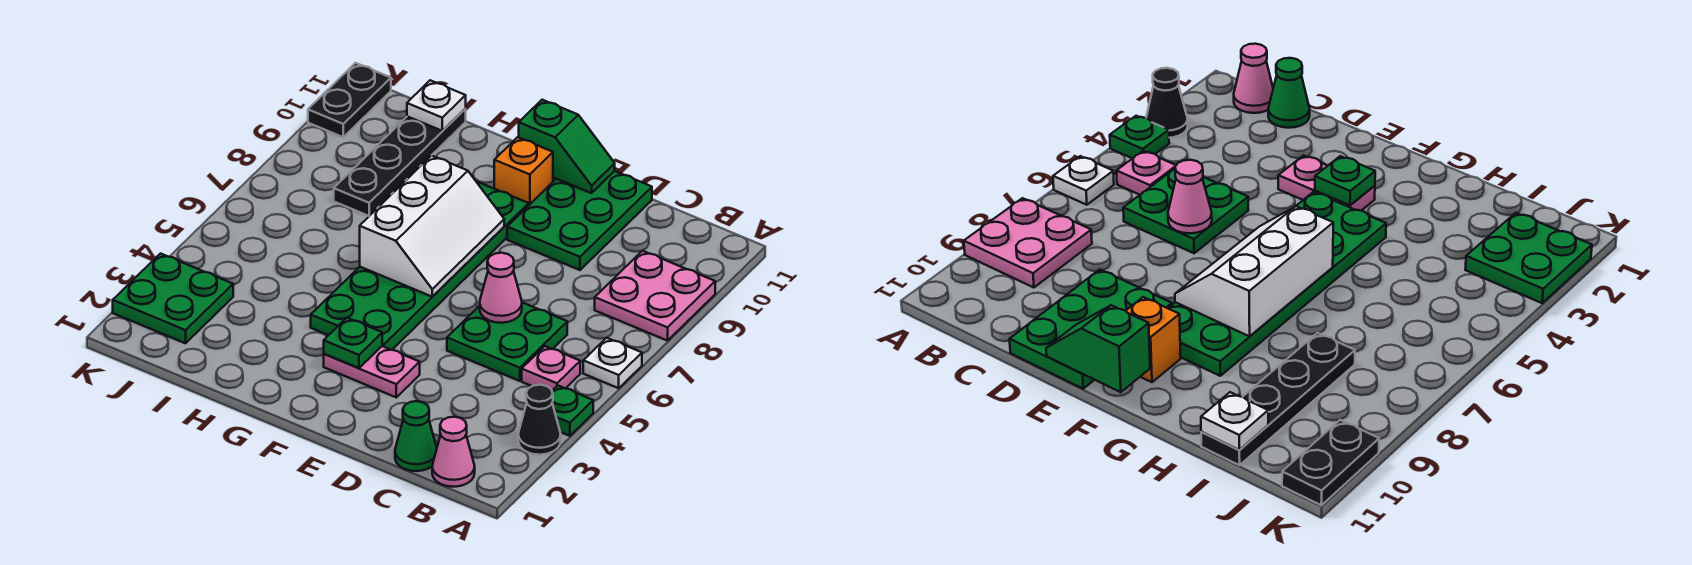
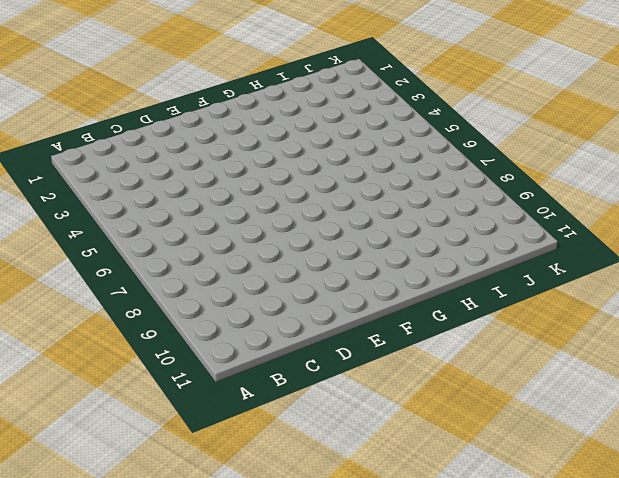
none -> black 1x1 cone [518,385,561,455]
none -> green 1x1 plate [552,386,593,436]
none -> white 1x1 plate [583,338,642,388]

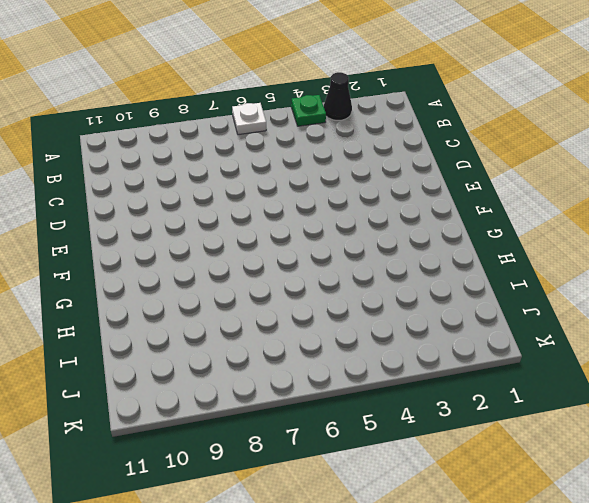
none -> pink 2x2 plate [595,251,715,341]
none -> pink 1x1 cone [432,417,475,487]
none -> pink 1x1 plate [522,346,580,390]

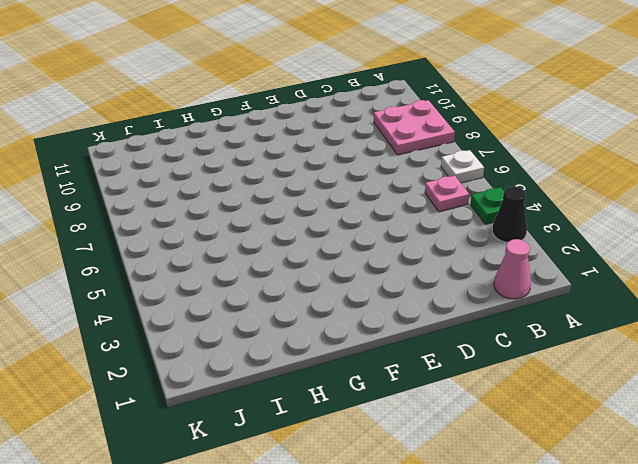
none -> green 1x1 cone [395,401,437,471]
none -> green 2x2 plate [447,303,567,381]
none -> green 2x3 plate [507,171,652,270]

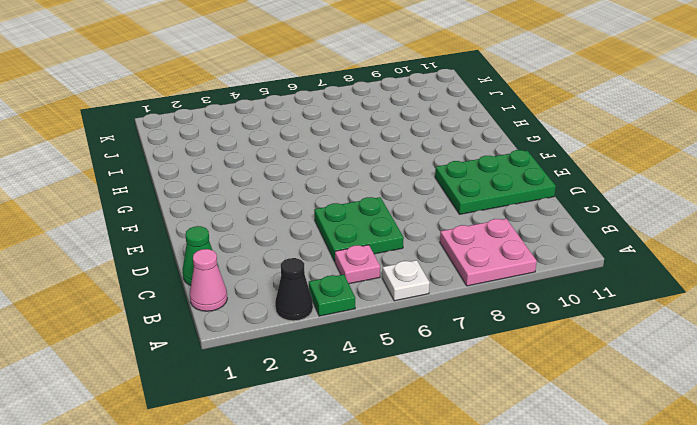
none -> pink 1x2 plate [324,346,420,397]
none -> green 2x6 plate [311,181,529,350]
none -> orange 1x1 brick [494,137,553,205]

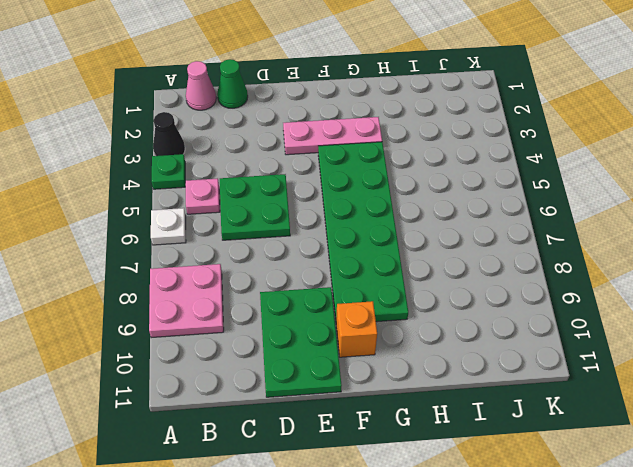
pink 1x3 plate [283,117,382,155] -> pink 1x2 plate [324,346,420,397]
none -> black 1x4 plate [334,109,466,216]
none -> green 2x2 plate [113,254,233,343]
none -> black 1x2 plate [308,63,391,137]

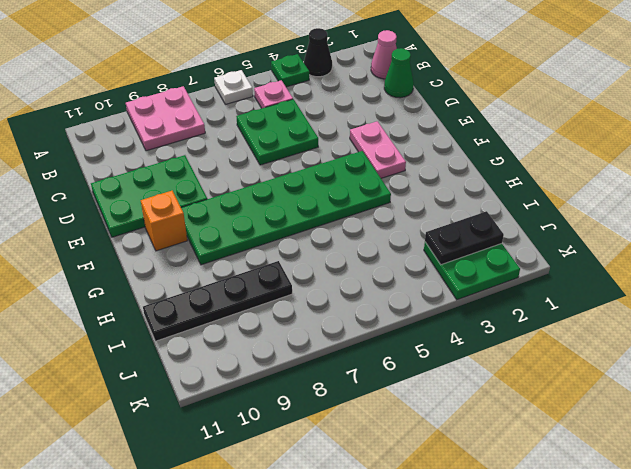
black 1x2 plate [425,211,504,265] -> black 1x2 plate moved to [308,63,391,137]
none -> pink 1x1 cone [480,253,522,323]
none -> green 1x2 slope [519,100,615,193]
none -> green 1x1 plate [324,318,382,368]

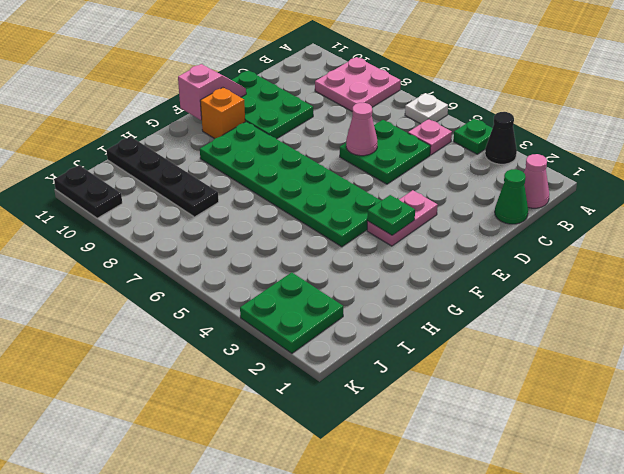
pink 1x2 slope [178,64,246,120] -> green 1x2 slope [519,100,615,193]
none -> white 2x3 slope [360,155,504,297]
none -> white 1x1 plate [407,80,466,131]

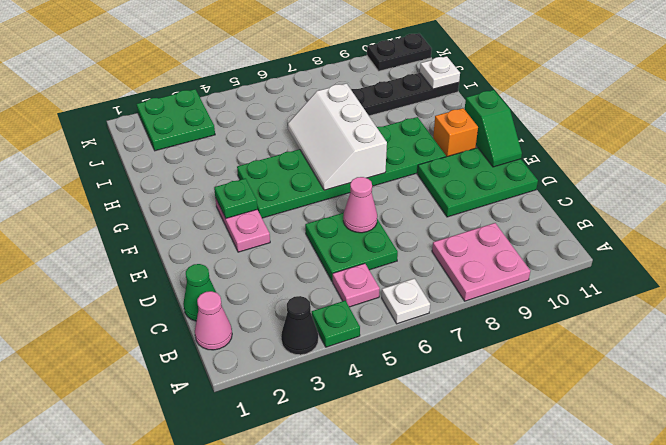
white 2x3 slope [288,83,387,190] -> white 2x3 slope turned to [360,155,504,297]

